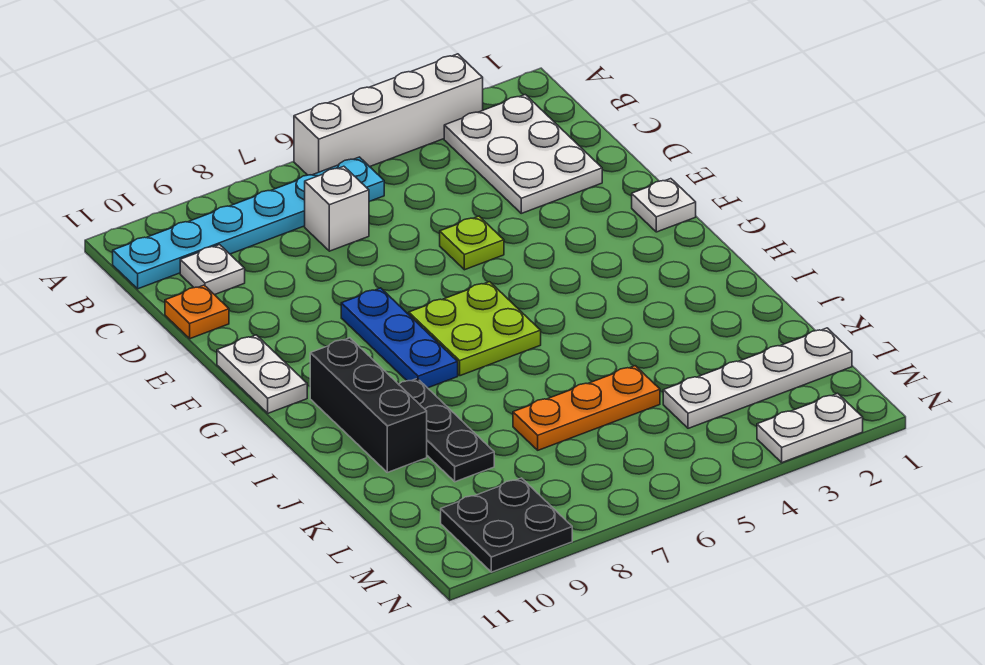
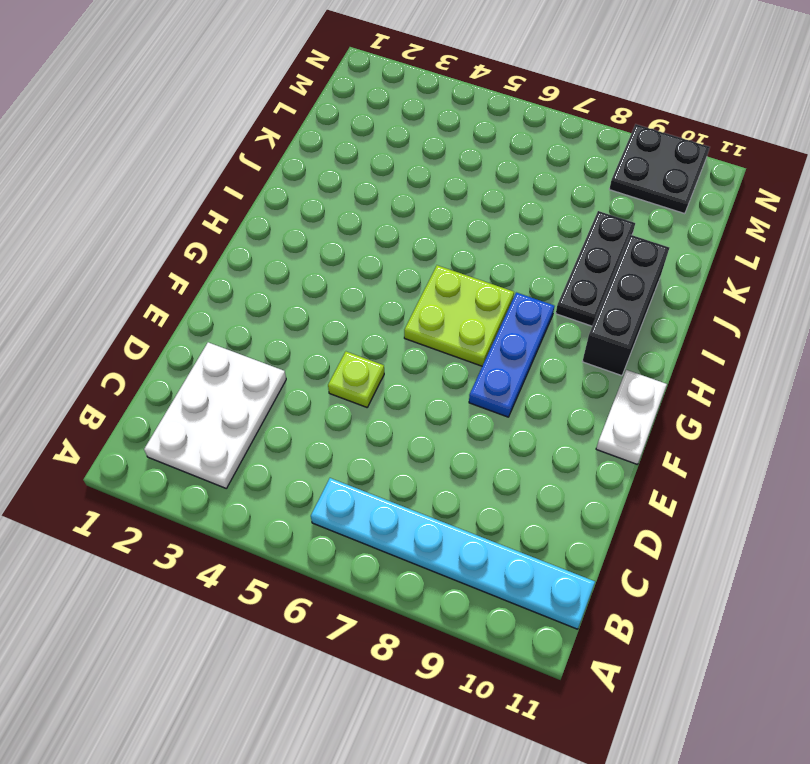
none -> white 1x4 brick [294,54,483,175]
none -> white 1x1 brick [305,166,369,251]
none -> white 1x1 plate [180,245,245,295]

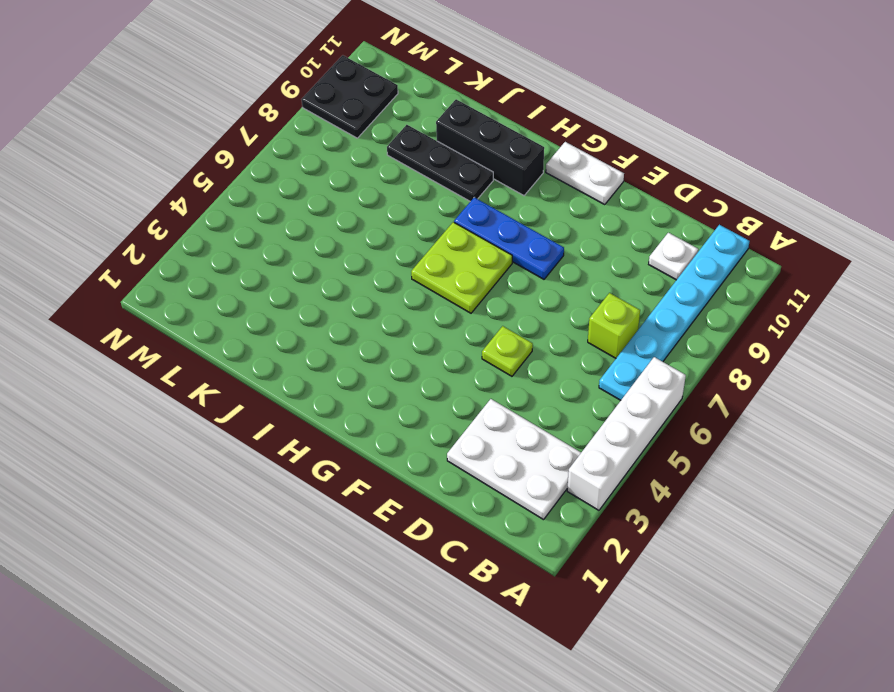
lime 1x1 brick [588,293,640,358] -> white 1x1 brick [305,166,369,251]
none -> orange 1x1 plate [165,285,229,339]
none -> white 1x1 plate [632,179,696,232]
none -> orange 1x3 plate [513,366,660,450]

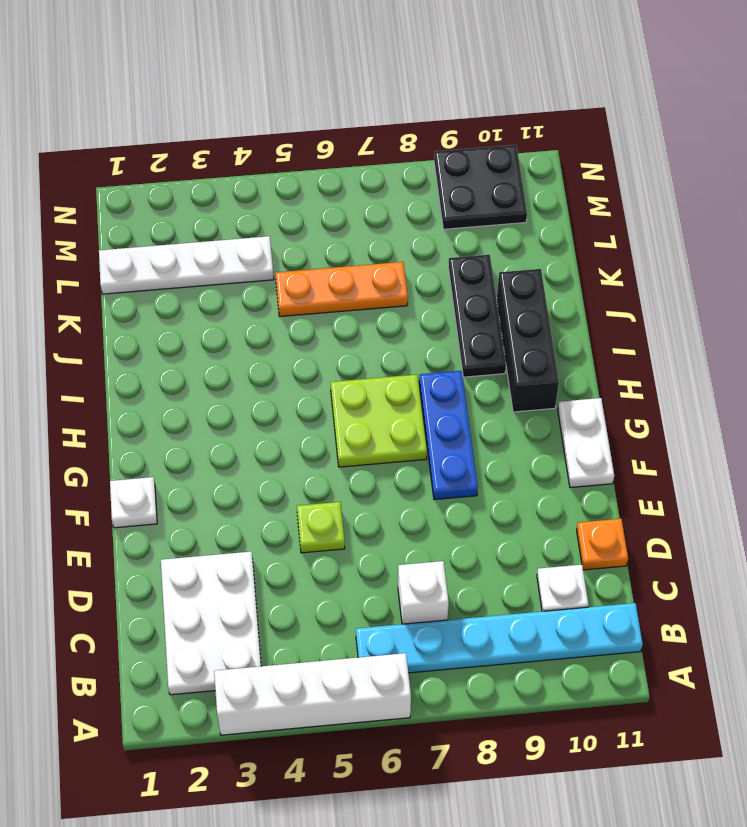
none -> white 1x2 plate [757,393,863,463]

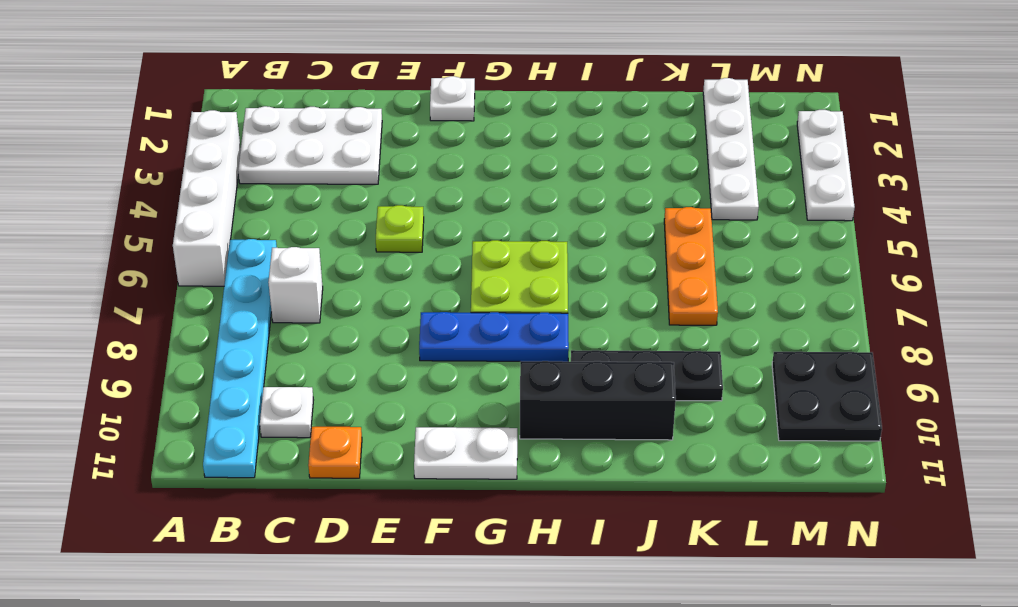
white 1x3 plate [797,110,855,221] -> white 1x2 plate [757,393,863,463]

